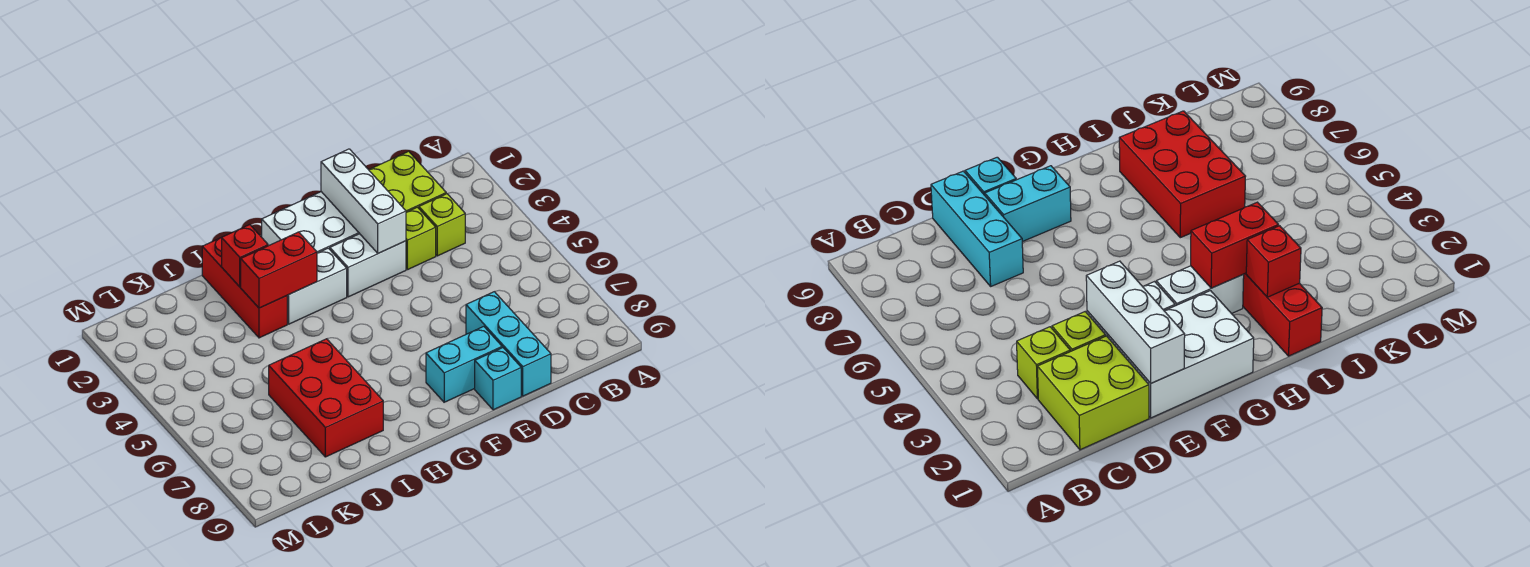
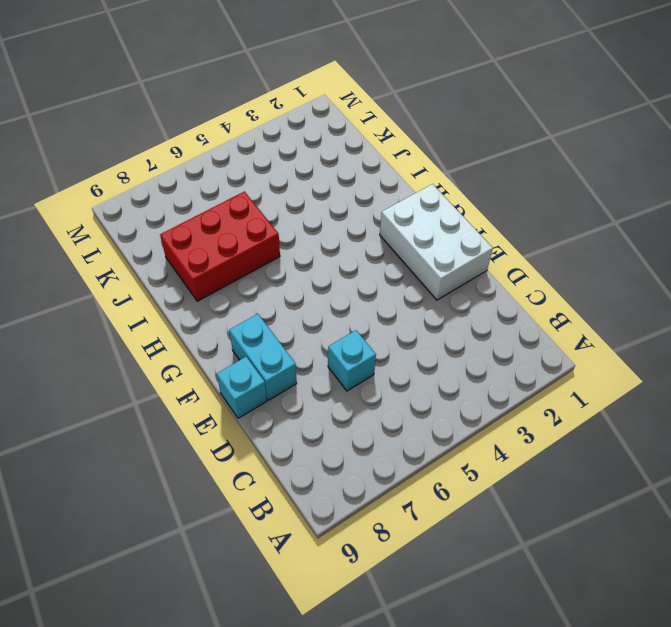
cyan 1x1 brick [328,330,376,391] -> none
none -> lime 2x2 brick [369,151,446,212]
none -> lime 1x1 brick [419,194,465,256]
none -> lime 1x1 brick [406,207,436,270]

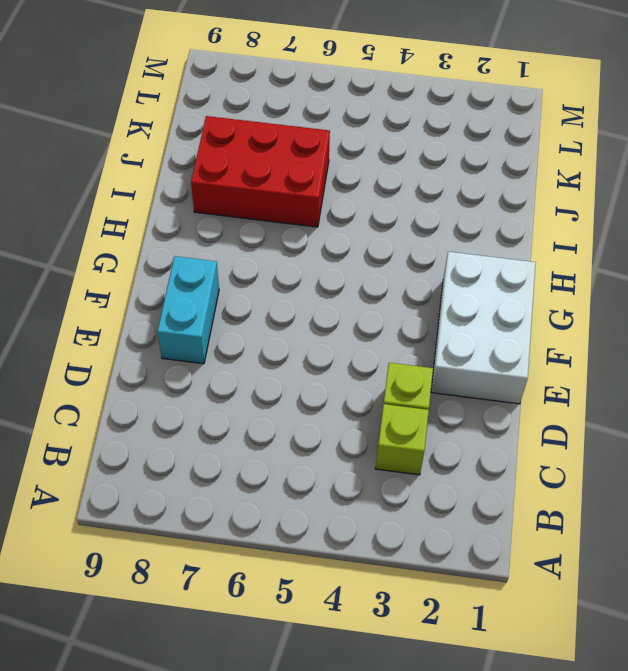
none -> lime 2x2 brick [369,151,446,212]
none -> cyan 1x3 brick [466,292,551,396]
none -> white 1x2 brick [330,234,406,297]

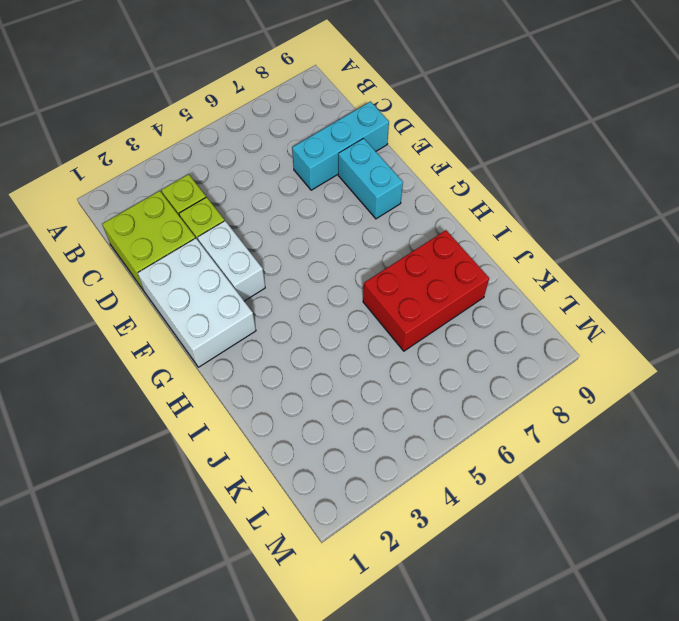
none -> cyan 1x1 brick [475,348,521,410]
none -> white 1x2 brick [287,248,347,324]
none -> red 1x3 brick [202,238,287,338]

